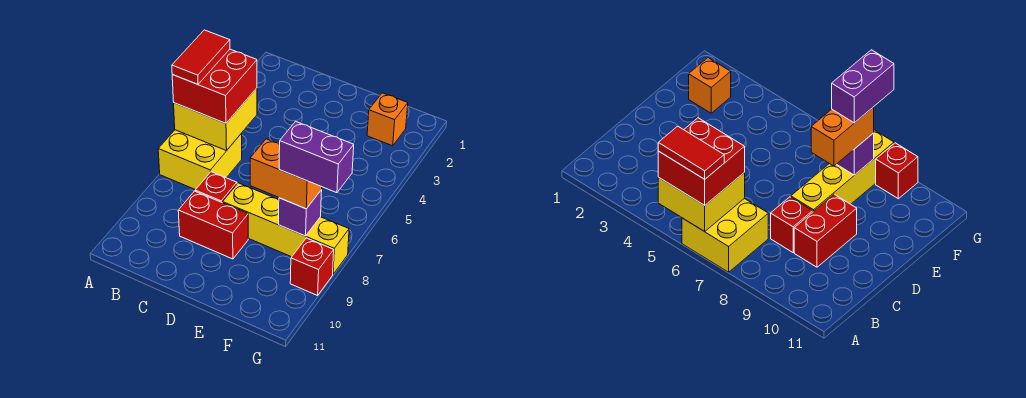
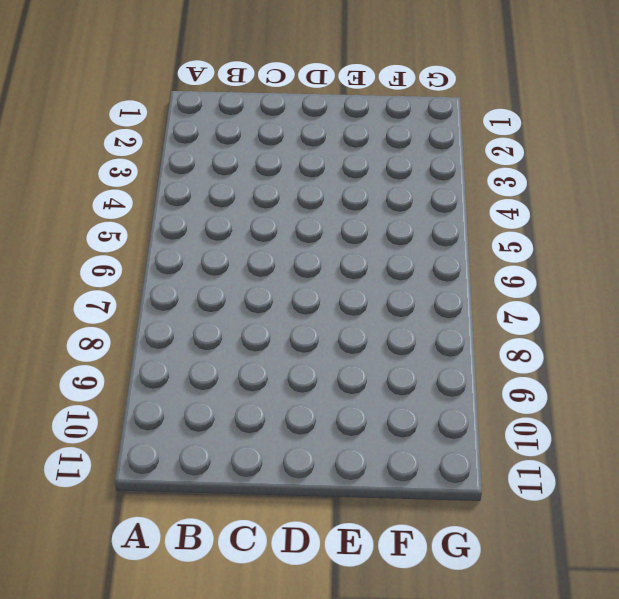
none -> yellow 2x2 brick [158,130,242,190]
none -> red 1x1 brick [195,172,237,203]
none -> red 1x2 brick [178,191,248,259]

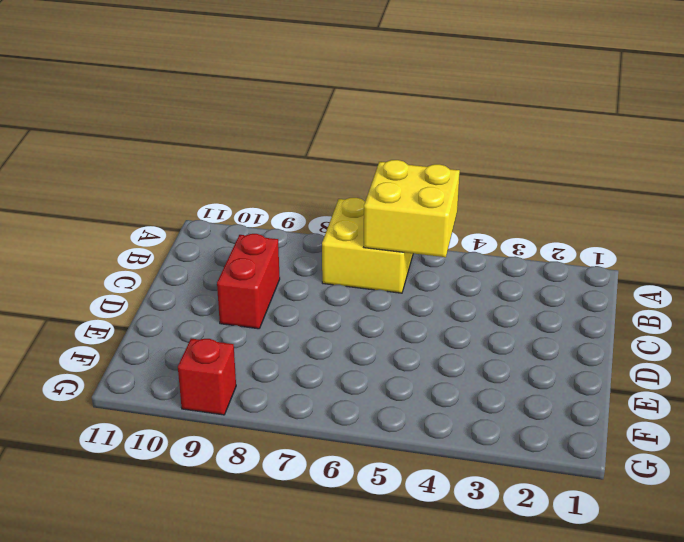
none -> red 1x1 brick [195,172,237,203]
none -> yellow 1x4 brick [223,183,349,274]
none -> orange 1x1 brick [367,93,408,146]

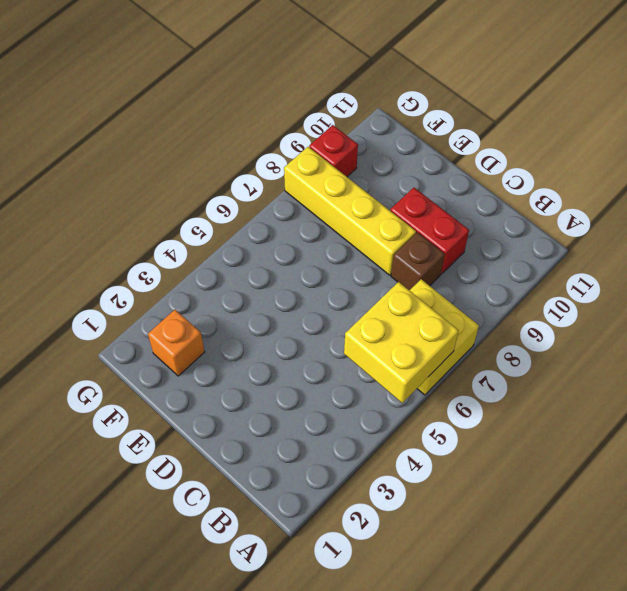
brown 1x1 brick [391,232,445,290] -> red 1x1 brick [195,172,237,203]
none -> purple 1x1 brick [279,190,322,236]
none -> red 2x2 brick [172,49,257,123]
none -> orange 1x2 brick [250,139,322,209]

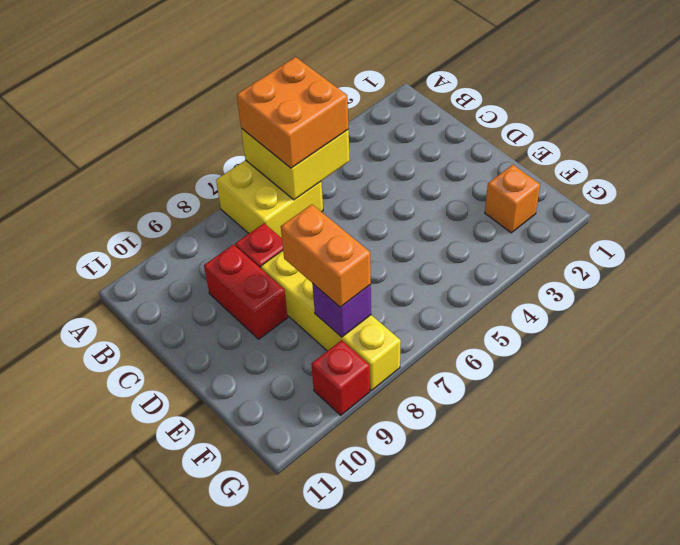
orange 2x2 brick [237,57,349,168] -> red 2x2 brick [172,49,257,123]
none -> red 1x2 tile [172,30,230,84]
none -> purple 1x2 brick [279,121,354,193]

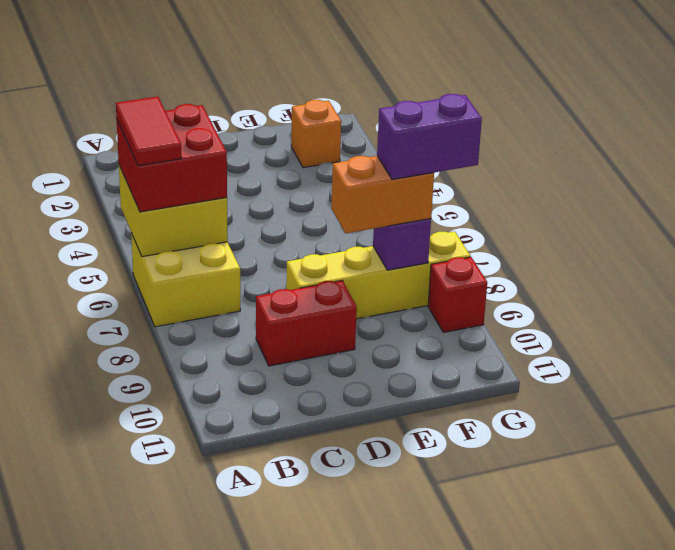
none -> red 1x1 brick [195,172,237,203]

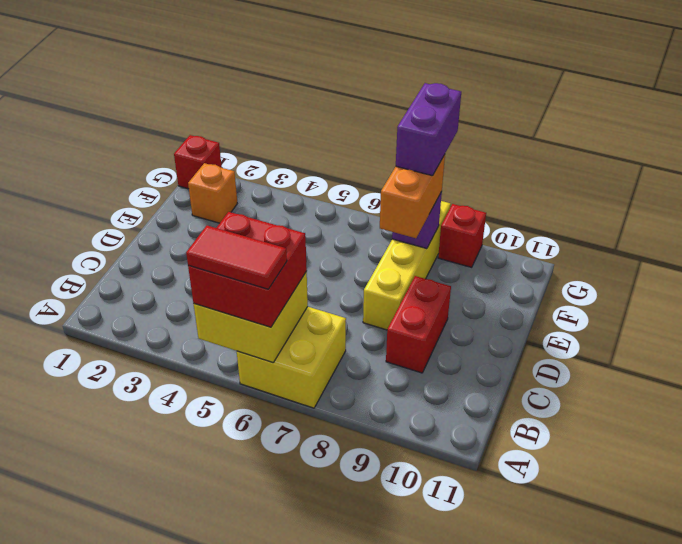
red 1x1 brick [174,135,222,189] -> red 1x1 brick moved to [195,172,237,203]

